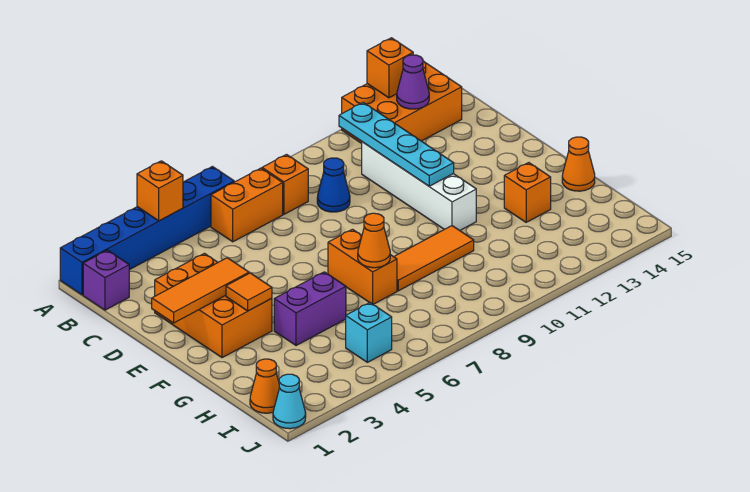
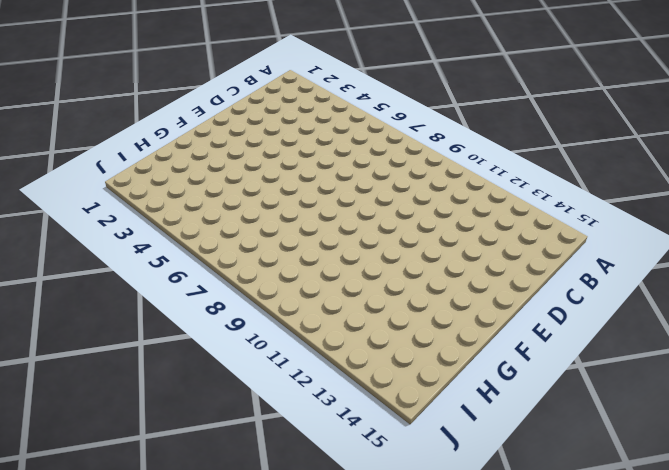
none -> blue 1x6 brick [60,167,234,295]
none -> orange 2x3 brick [342,61,462,143]
none -> purple 1x1 brick [83,250,129,310]

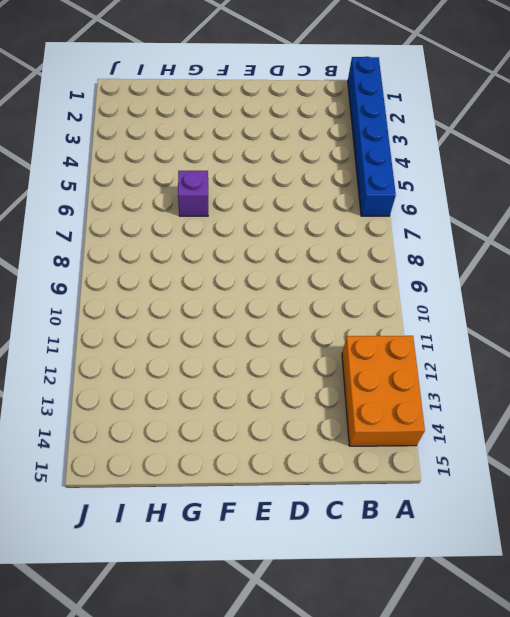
purple 1x1 brick [178,171,208,216] -> purple 1x1 brick moved to [83,250,129,310]
none -> orange 1x2 brick [211,168,283,242]
none -> orange 1x1 brick [262,155,308,214]
none -> blue 1x1 cone [317,158,350,212]

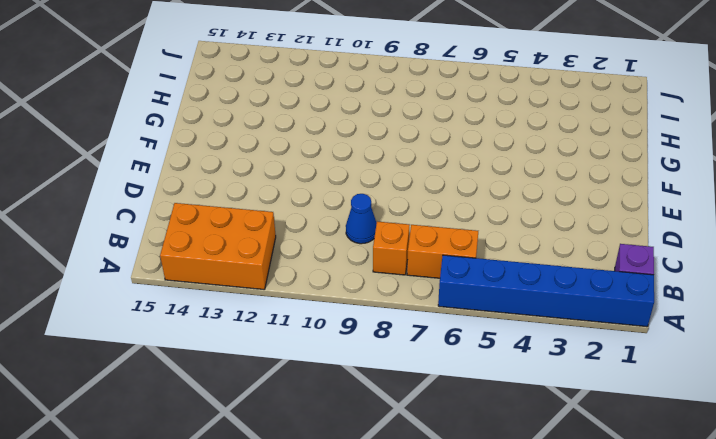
none -> white 1x4 brick [362,142,476,230]
none -> orange 2x3 brick [155,253,272,358]
none -> orange 1x2 brick [328,229,397,304]

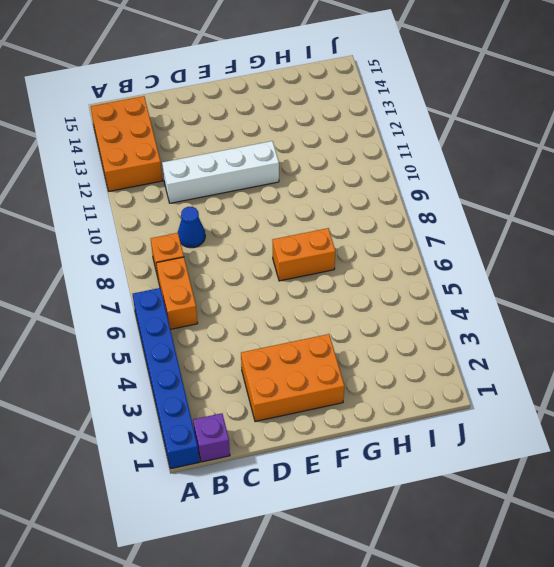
none -> purple 1x2 brick [274,272,346,346]
none -> orange 1x3 tile [394,226,474,291]
none -> orange 1x1 brick [504,163,551,222]

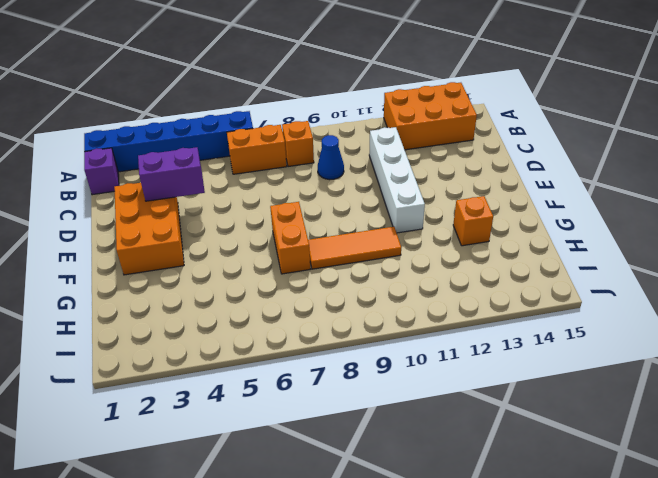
purple 1x2 brick [138,147,205,201] -> purple 1x2 brick moved to [274,272,346,346]
none -> orange 1x1 cone [562,137,595,191]
none -> orange 1x1 cone [250,359,279,413]
none -> cyan 1x1 brick [346,303,392,362]

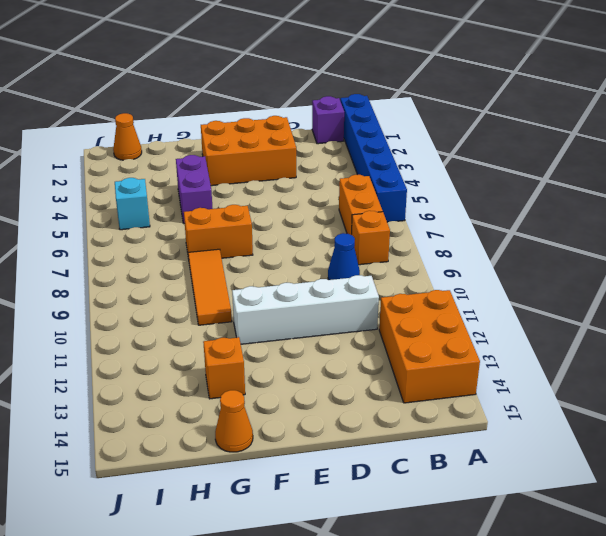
none -> cyan 1x1 cone [273,374,306,429]
none -> orange 1x1 brick [137,161,183,221]
none -> orange 1x1 brick [367,38,413,98]

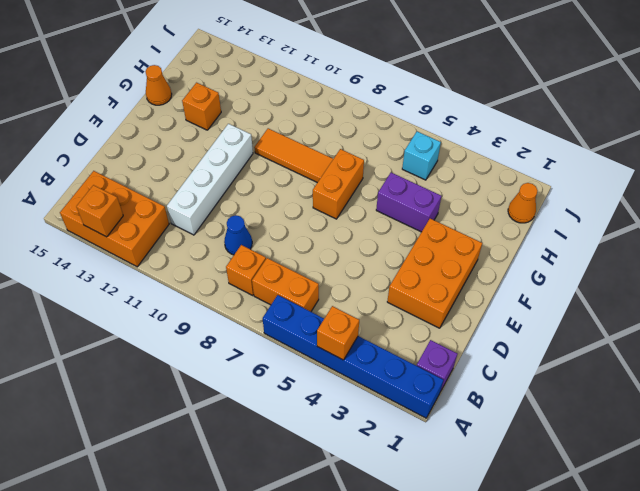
none -> cyan 1x1 cone [273,374,306,429]
none -> cyan 1x4 plate [339,103,454,186]
none -> purple 1x1 cone [397,55,429,109]

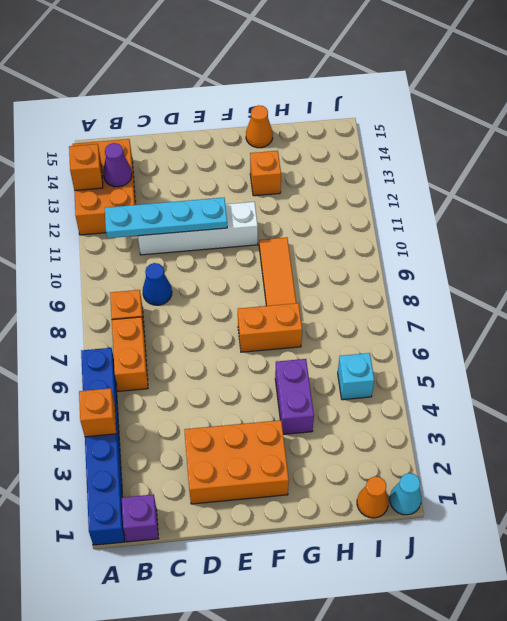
none -> orange 1x3 tile [152,258,249,323]
none -> orange 1x1 tile [226,273,272,311]
none -> orange 1x1 cone [358,213,390,268]

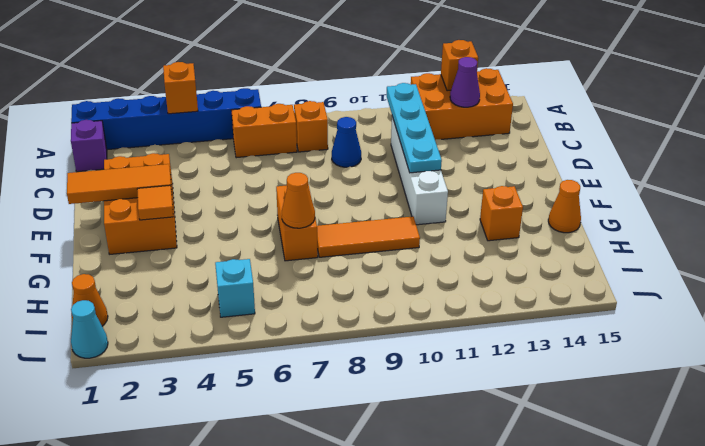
none -> purple 1x2 brick [274,272,346,346]

